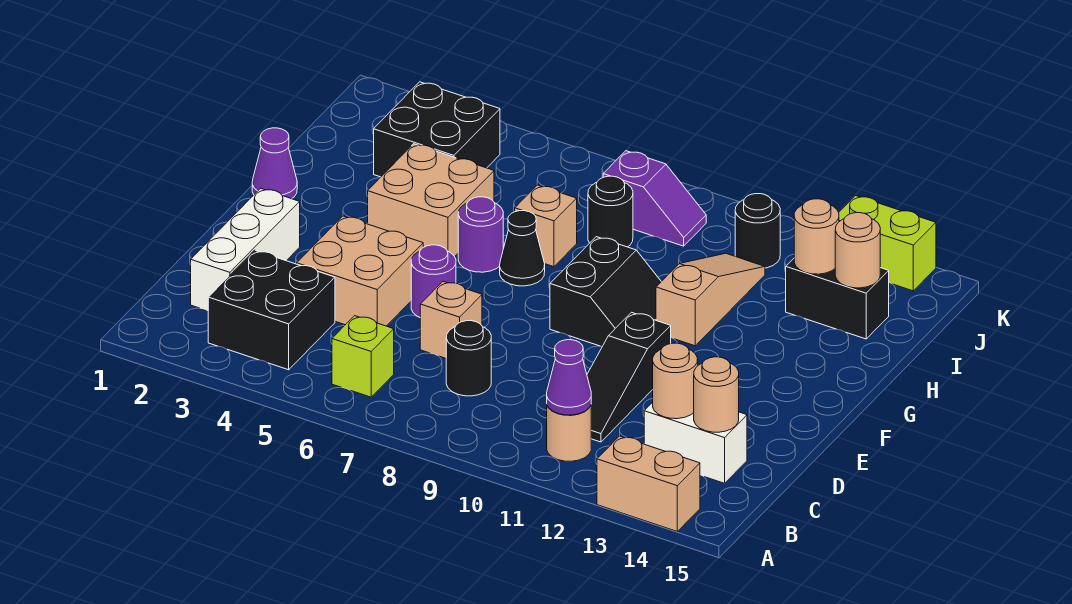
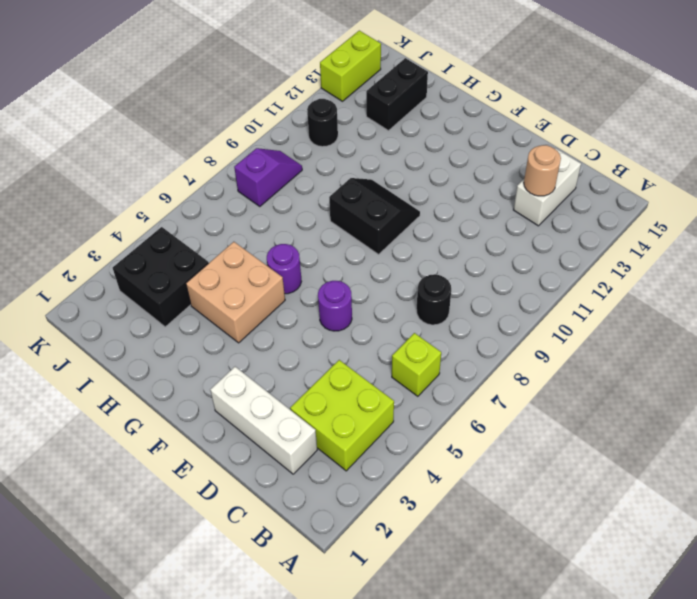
lime 2x2 brick [290,360,394,471] -> black 2x2 brick [208,250,335,370]
none -> tan 1x2 brick [597,436,700,531]
none -> tan 1x1 round brick [547,406,591,461]
none -> black 1x3 slope [587,312,671,442]

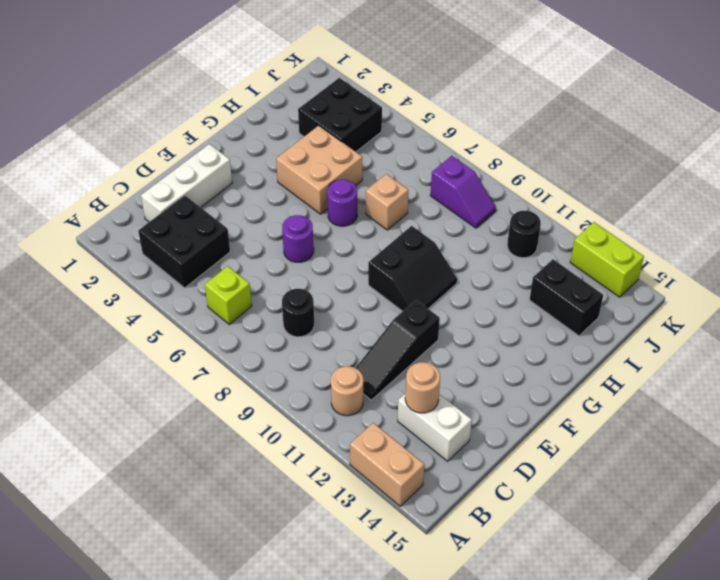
none -> tan 2x2 brick [297,216,423,326]
none -> tan 1x1 brick [420,281,482,358]
none -> purple 1x1 cone [252,128,297,199]

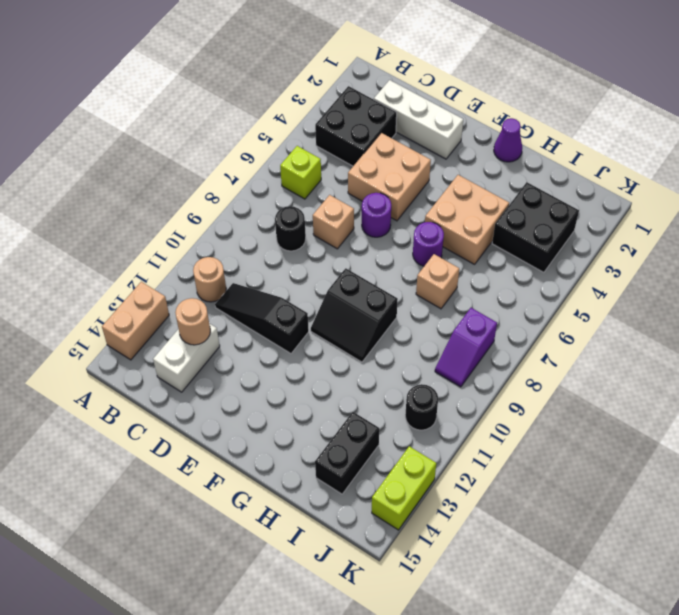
none -> black 1x1 cone [500,211,545,286]
none -> tan 1x3 slope [656,253,765,346]
none -> black 1x1 round brick [588,176,633,247]

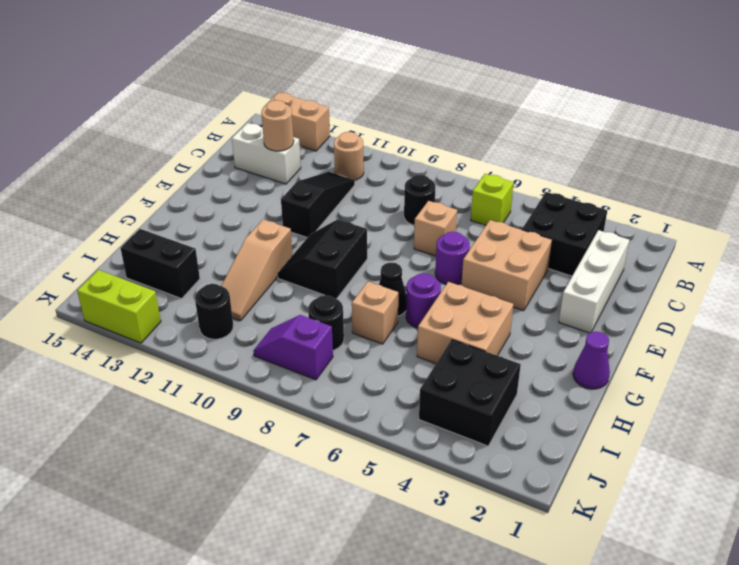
none -> purple 1x1 cone [547,340,591,415]
none -> tan 1x1 round brick [694,357,739,432]
none -> tan 1x1 round brick [794,199,839,274]

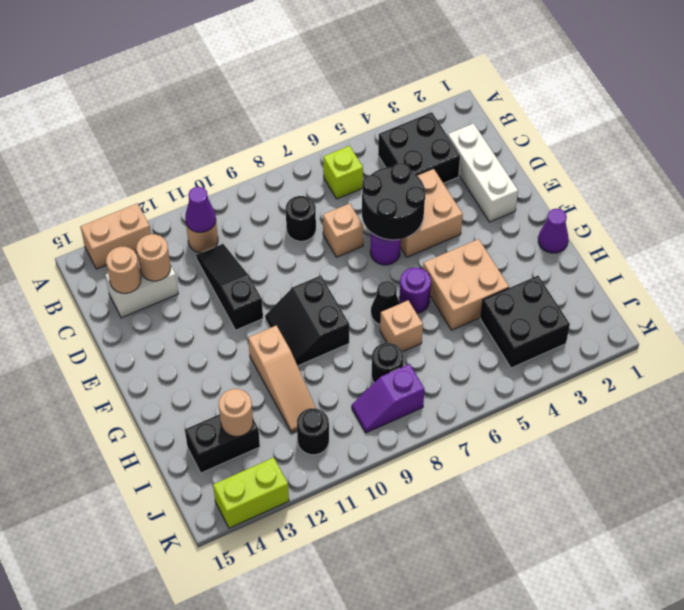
black 2x2 round brick [362,163,425,240] -> none
none -> tan 1x1 round brick [835,213,880,288]

